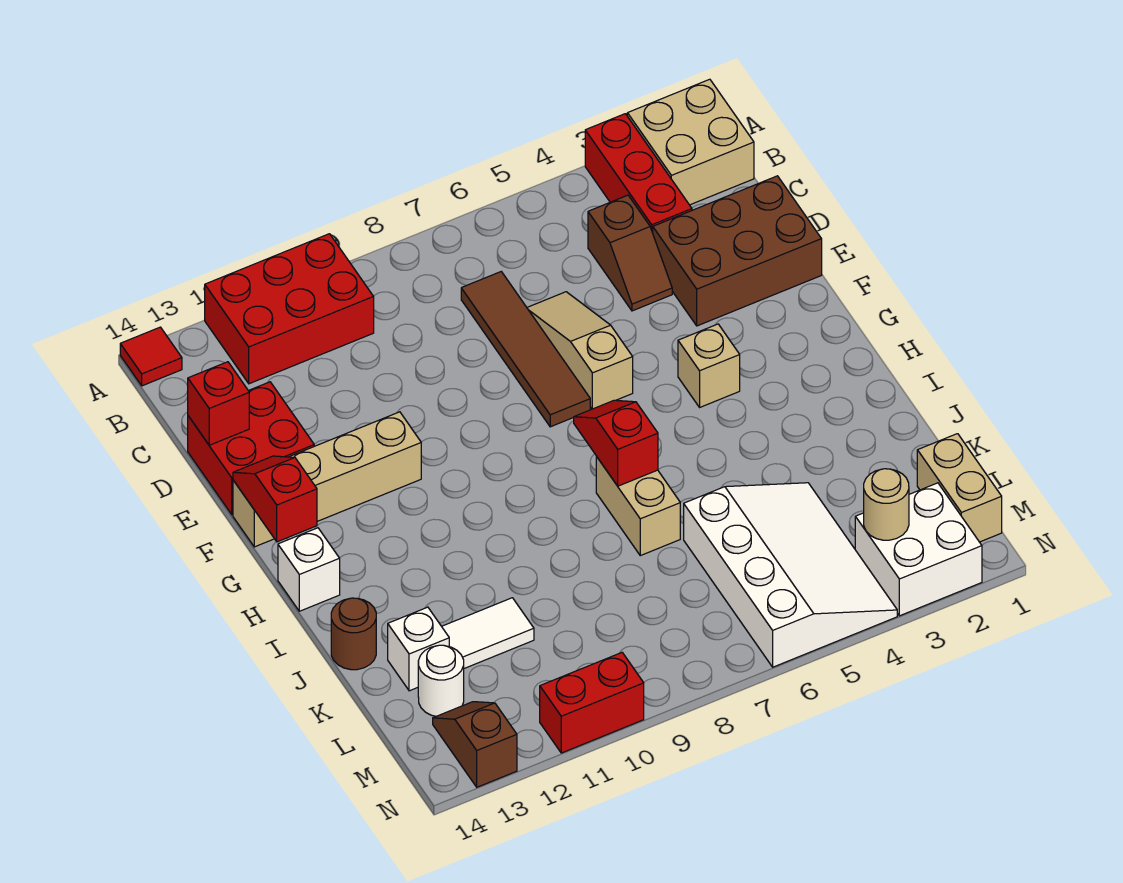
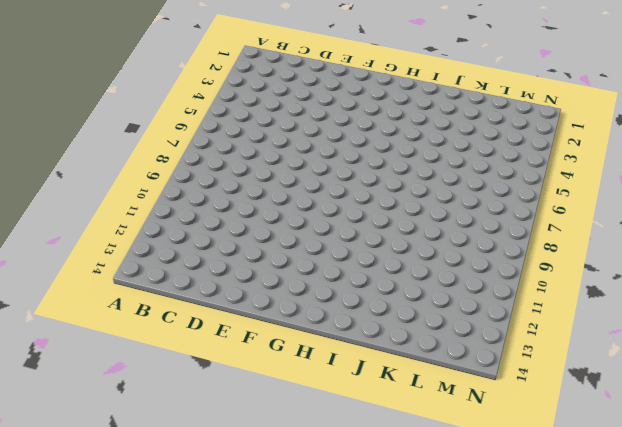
none -> tan 2x2 brick [627,79,754,205]
none -> red 1x3 brick [585,114,692,233]
none -> red 2x3 brick [205,234,374,384]

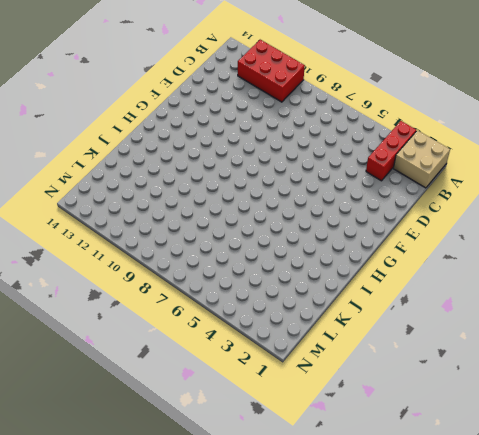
none -> red 1x1 tile [120,327,182,386]
none -> brown 1x2 slope [588,195,672,311]
none -> brown 1x4 tile [461,272,590,427]

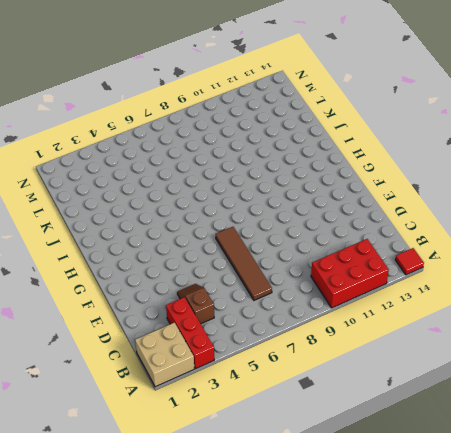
none -> brown 2x3 brick [653,176,822,326]
none -> tan 1x3 slope [527,292,633,409]
none -> red 2x2 brick [188,382,314,515]

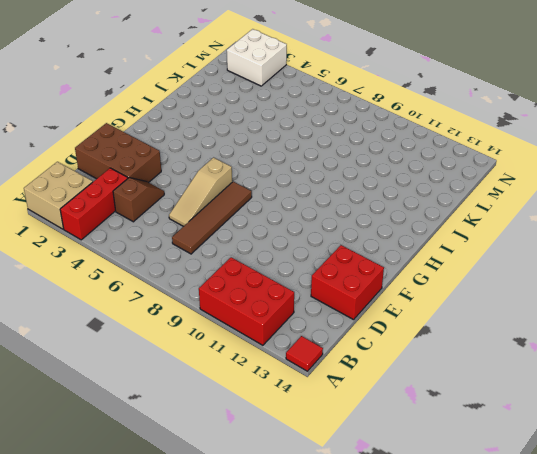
none -> tan 1x4 brick [233,412,421,547]
none -> tan 1x1 brick [678,324,740,407]
none -> white 1x1 brick [278,528,340,611]

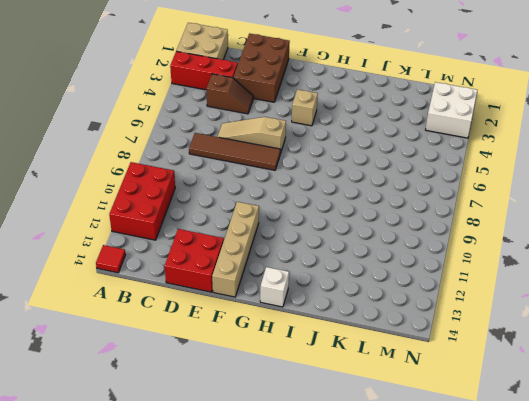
none -> tan 1x2 brick [596,456,680,556]
none -> brown 1x1 round brick [331,598,376,670]
none -> white 3x4 slope [684,483,897,667]

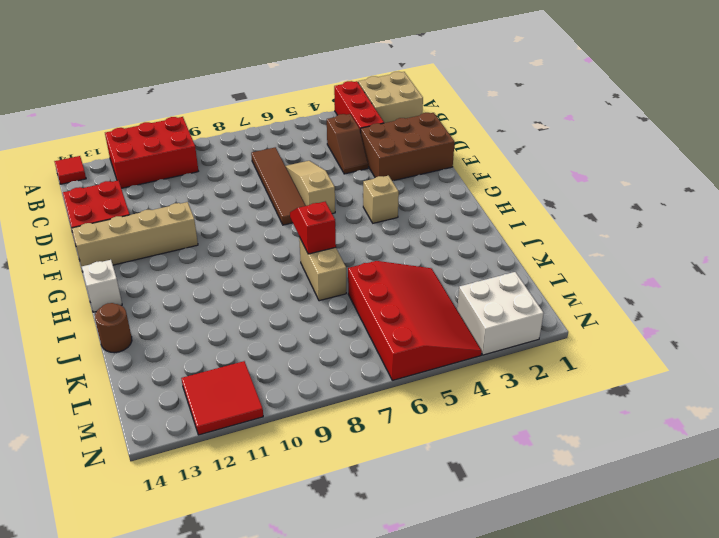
red 3x4 slope [348,261,482,380] -> white 3x4 slope [684,483,897,667]
red 2x2 tile [181,361,263,435] -> red 1x2 brick [540,653,644,753]
none -> white 1x2 tile [442,598,534,668]
none -> white 1x1 brick [388,607,449,691]
none -> tan 1x2 brick [917,434,1002,542]

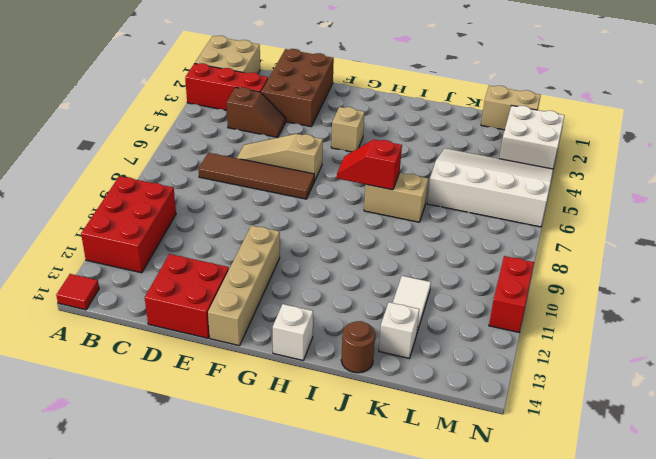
none -> white 1x1 round brick [418,645,464,716]
none -> brown 1x2 slope [433,702,517,787]
none -> red 1x1 brick [188,362,249,445]

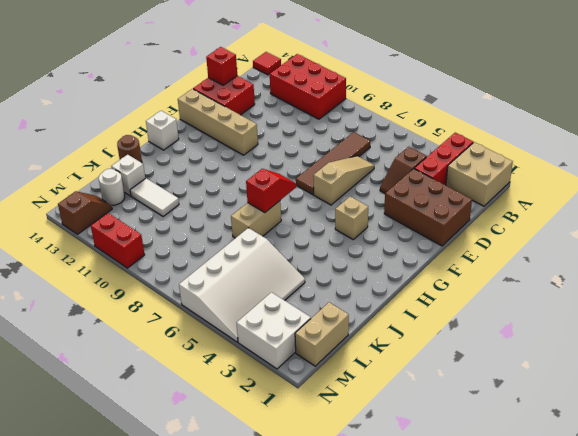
none -> red 1x2 slope [233,456,317,542]
none -> tan 1x1 round brick [864,469,909,540]

